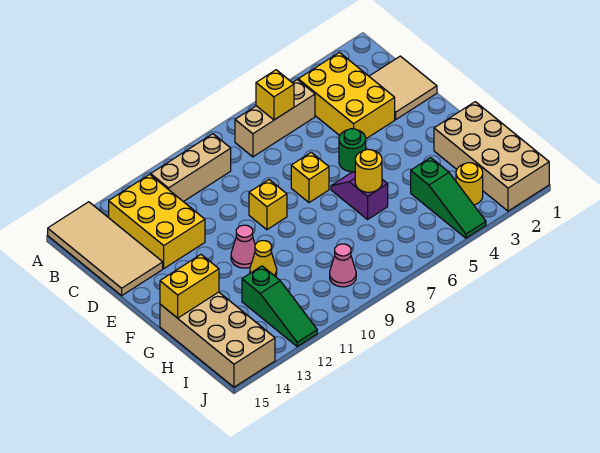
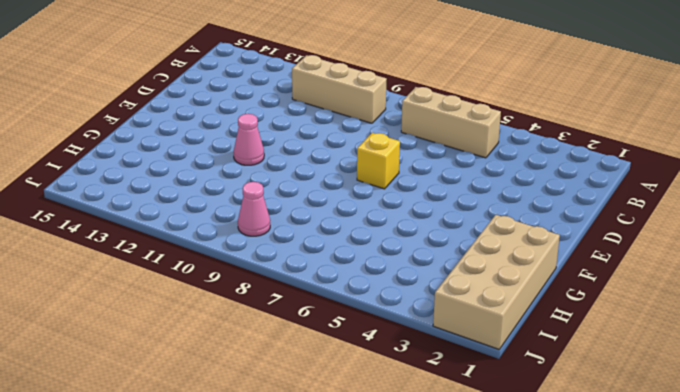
none -> tan 2x4 tile [48,202,163,296]
none -> yellow 2x3 brick [298,52,395,139]
none -> yellow 2x3 brick [109,174,205,268]

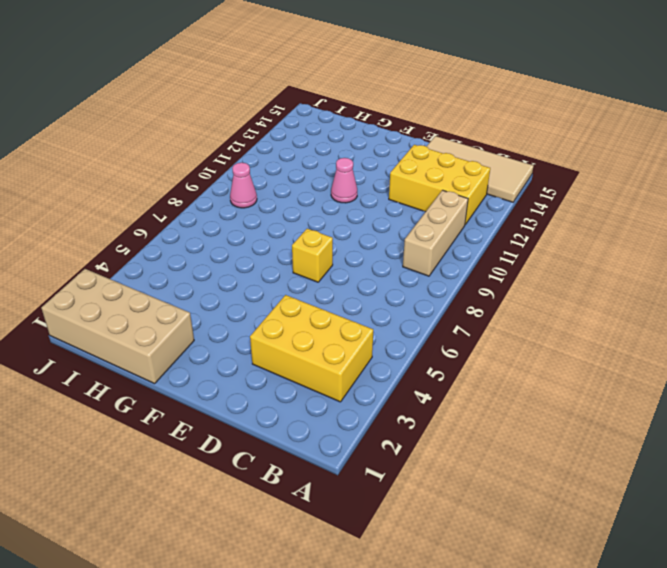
none -> tan 1x3 brick [235,80,315,157]
none -> tan 2x2 tile [369,56,437,119]
none -> green 1x1 round brick [339,129,366,172]

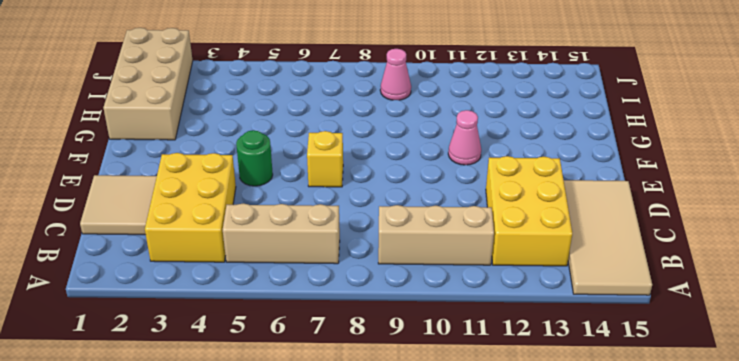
none -> yellow 1x1 brick [249,180,287,230]
none -> purple 1x2 slope [331,172,388,219]
none -> yellow 1x1 cone [250,241,277,277]

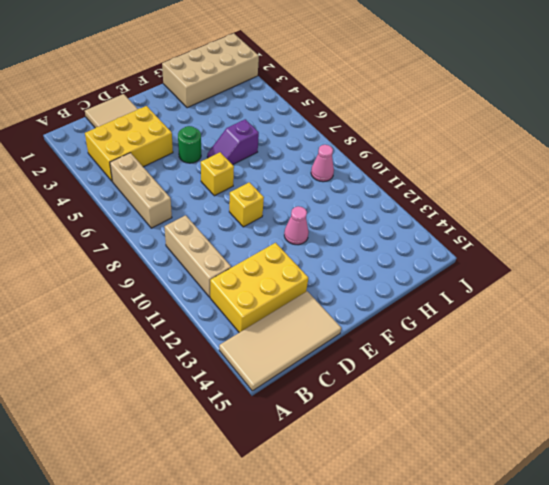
none -> yellow 1x1 cone [250,241,277,277]
none -> tan 2x4 brick [160,292,275,387]
none -> green 1x3 slope [411,158,486,238]

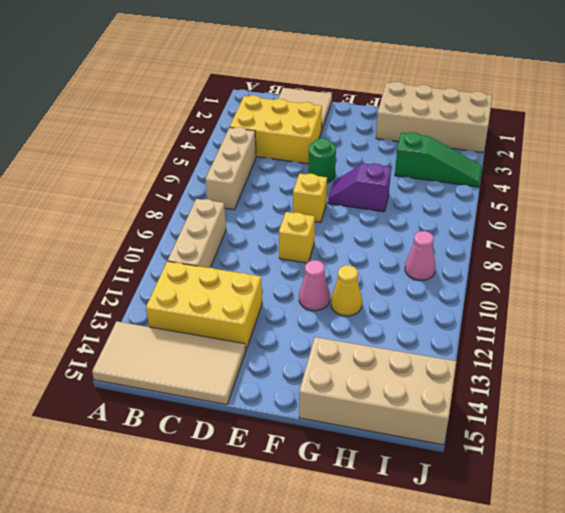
none -> green 1x3 slope [242,266,317,346]
none -> yellow 1x1 round brick [456,163,483,205]
none -> yellow 1x1 brick [256,70,294,120]

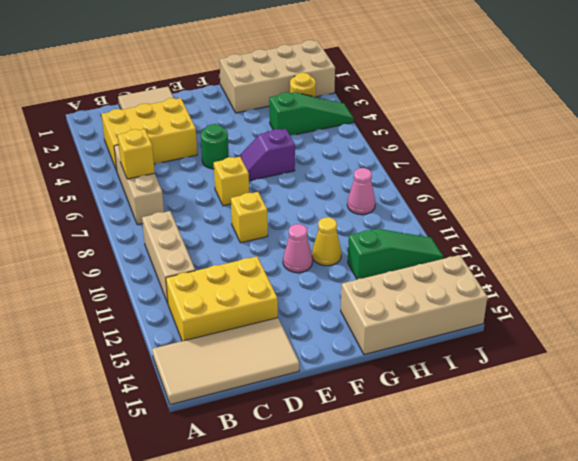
none -> yellow 1x1 round brick [355,149,382,192]
none -> yellow 1x2 brick [160,255,219,318]

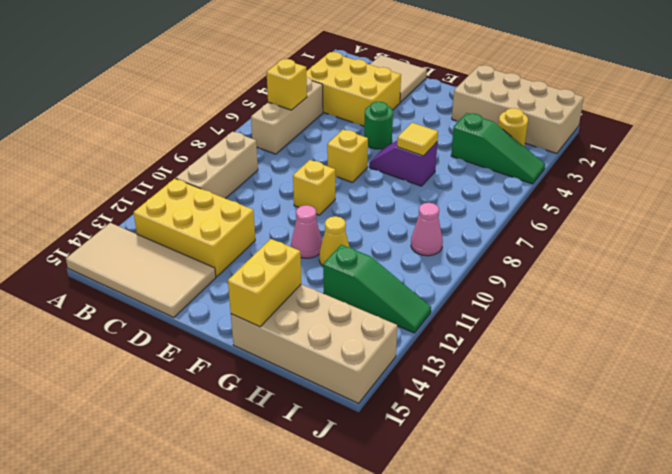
yellow 1x1 tile [397,123,438,156] -> yellow 1x1 round brick [355,149,382,192]

